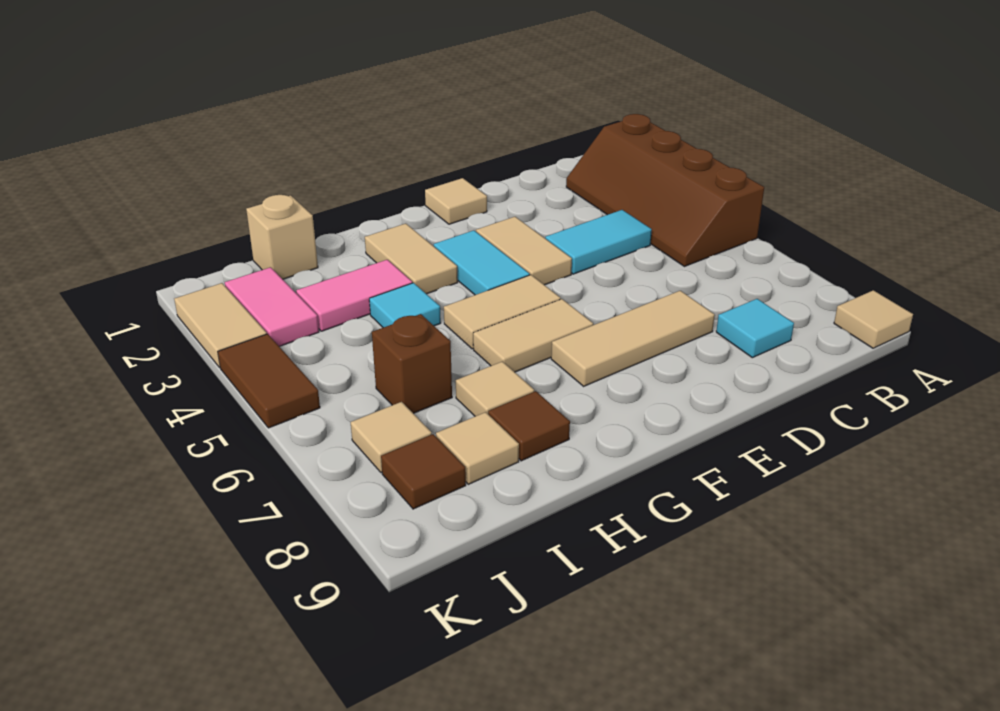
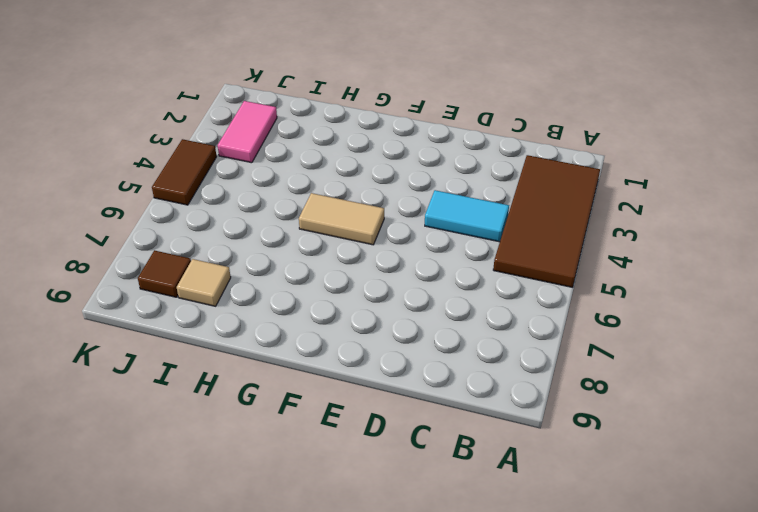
brown 2x4 tile [493,155,600,287] -> brown 2x4 slope [566,114,764,266]
none -> tan 1x1 tile [834,290,913,348]
none -> cyan 1x1 tile [716,299,794,358]
none -> tan 1x3 tile [551,291,715,386]

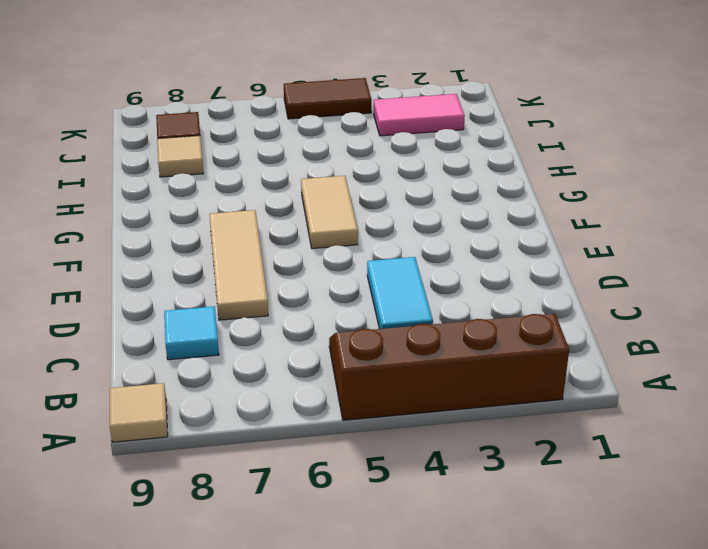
none -> tan 1x1 tile [425,178,487,224]
none -> tan 1x2 tile [476,217,572,285]
none -> cyan 1x2 tile [434,230,530,295]

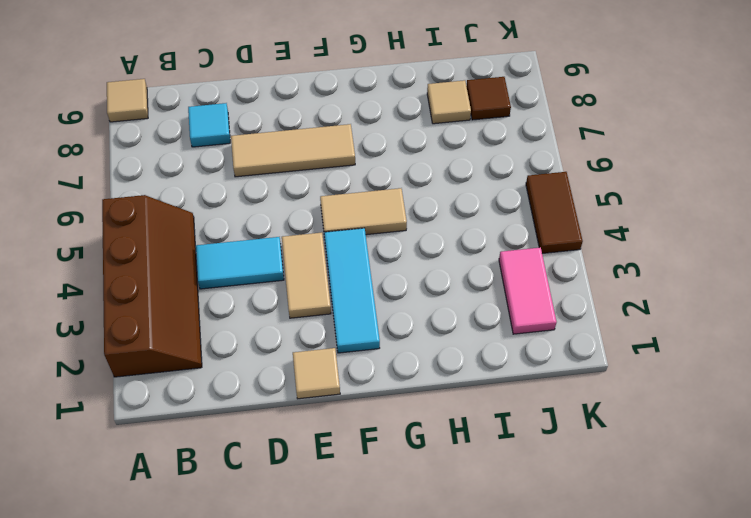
cyan 1x3 tile [324,228,380,353] -> cyan 1x2 tile [434,230,530,295]
none -> tan 1x2 tile [473,299,593,372]
none -> tan 1x2 tile [365,224,458,294]
none -> pink 1x2 tile [296,260,412,331]

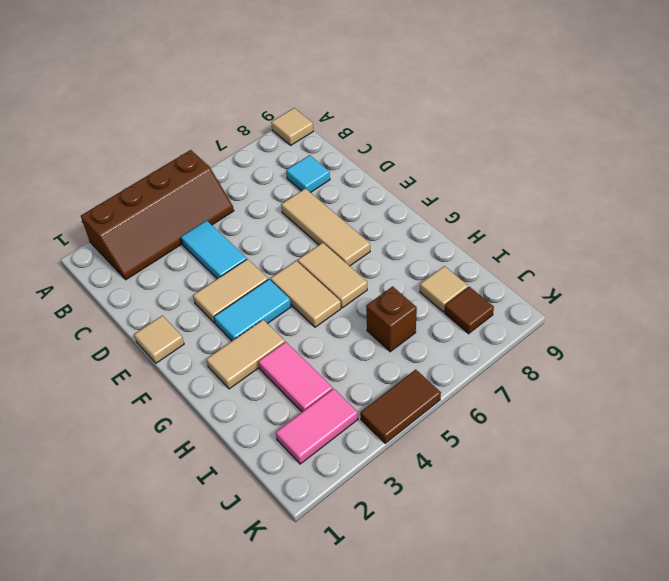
none -> cyan 1x1 tile [369,283,441,328]
none -> tan 1x1 tile [456,362,534,416]
none -> brown 1x1 tile [488,391,570,461]

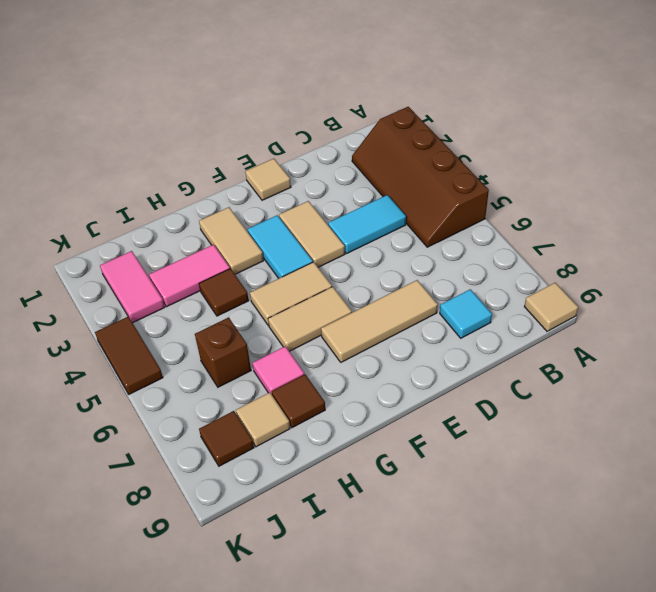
brown 1x1 tile [199,269,249,316] -> cyan 1x1 tile [369,283,441,328]
pink 1x1 tile [253,346,304,394] -> tan 1x1 tile [456,362,534,416]
none -> tan 1x1 brick [246,195,318,279]
none -> tan 1x1 tile [351,402,432,473]
none -> tan 1x2 tile [174,283,267,368]

